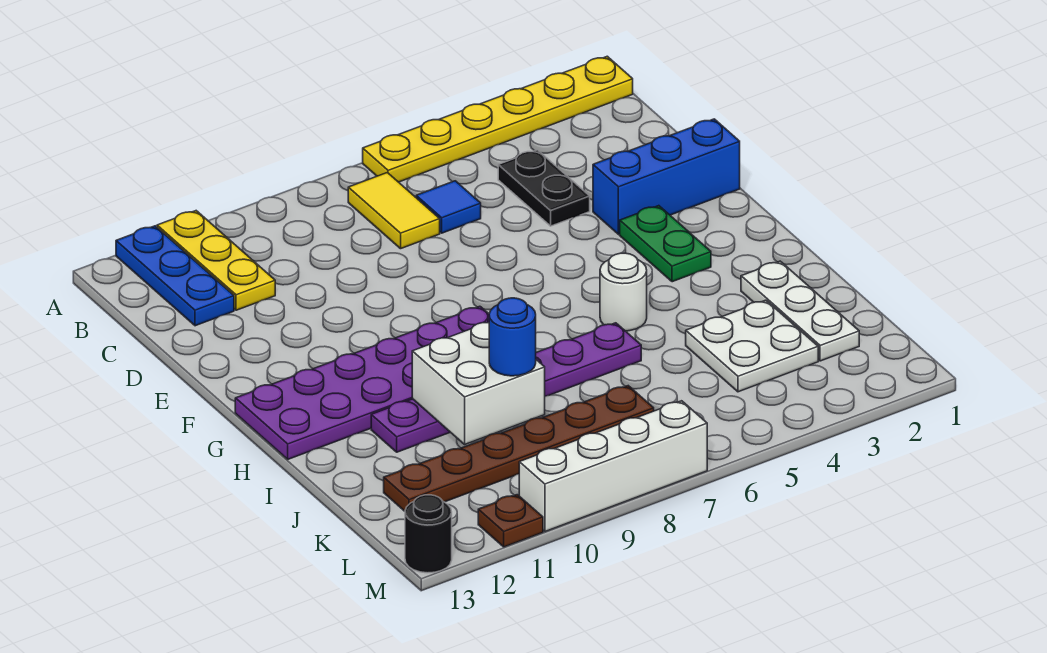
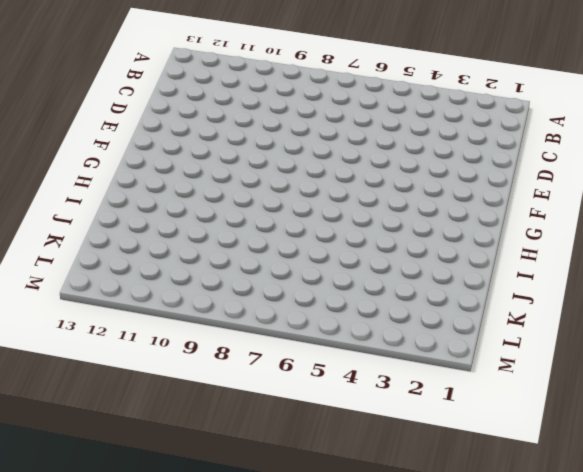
none -> yellow 1x6 plate [363,56,633,182]
none -> yellow 1x3 plate [157,211,275,310]
none -> blue 1x3 plate [116,226,234,326]

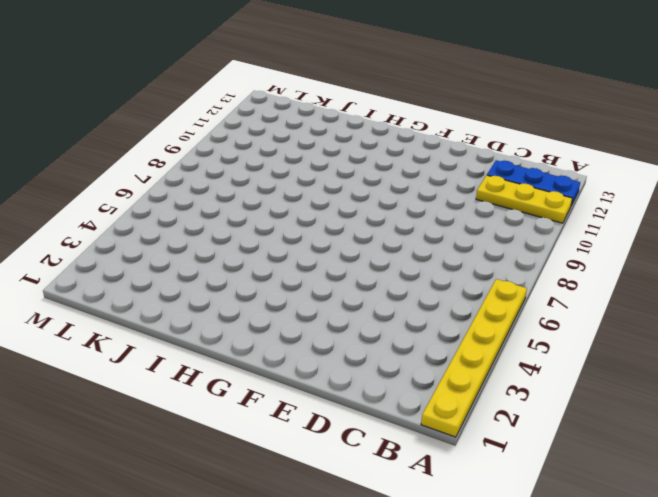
none -> yellow 1x2 tile [348,173,440,249]
none -> black 1x2 plate [498,150,590,226]
none -> blue 1x1 tile [416,181,481,233]

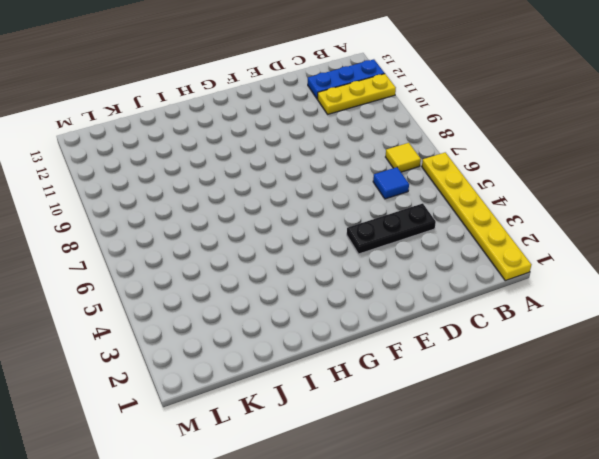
yellow 1x1 tile [386,143,421,172] -> yellow 1x2 tile [348,173,440,249]
black 1x3 plate [347,203,436,254] -> black 1x2 plate [498,150,590,226]
none -> blue 1x3 brick [593,119,740,234]
none -> green 1x2 plate [620,206,711,282]
none -> purple 2x6 plate [235,306,489,459]

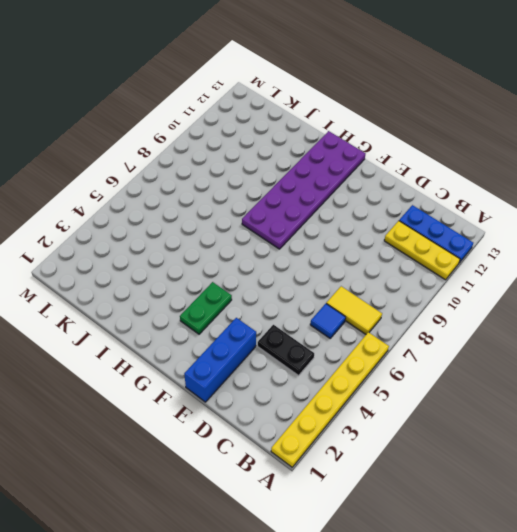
green 1x2 plate [180,282,232,334] -> green 1x2 plate turned to [620,206,711,282]
none -> white 1x1 round brick [600,253,647,331]
none -> white 1x3 plate [741,261,859,361]
none -> purple 1x6 plate [371,323,641,452]

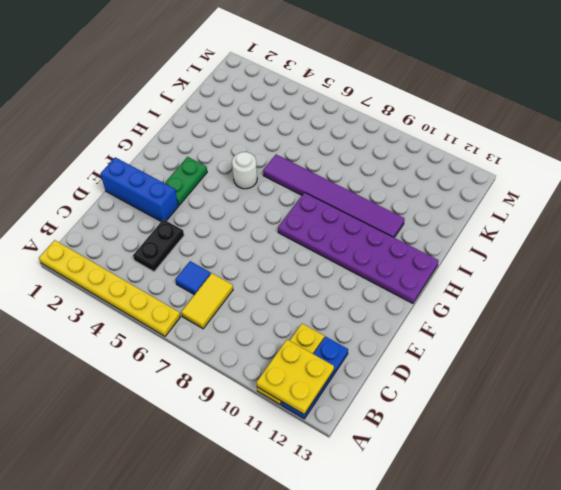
yellow 2x2 plate [257,340,334,414] -> none
purple 1x6 tile [263,155,405,238] -> purple 1x6 plate [371,323,641,452]
none -> white 1x3 plate [741,261,859,361]
none -> white 2x2 plate [686,300,818,392]
none -> brown 1x6 plate [384,386,654,511]

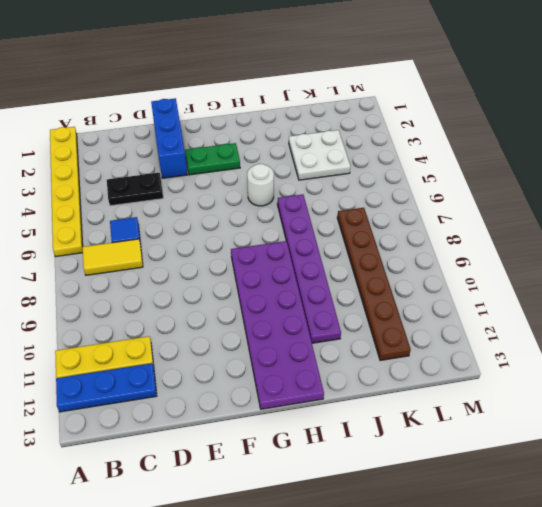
none -> white 1x3 plate [741,261,859,361]
none -> white 1x4 brick [519,401,707,532]
none -> brown 1x1 plate [478,495,543,547]

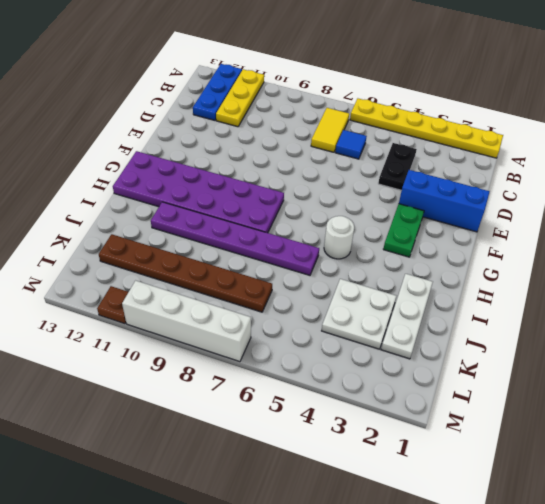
none -> black 1x1 round brick [405,495,452,573]
none -> white 2x2 brick [412,322,545,444]
none -> blue 1x1 round brick [489,298,536,376]

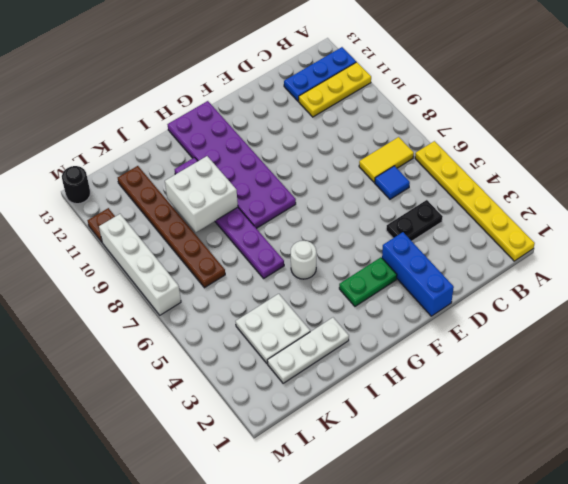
none -> blue 1x1 round brick [489,298,536,376]

